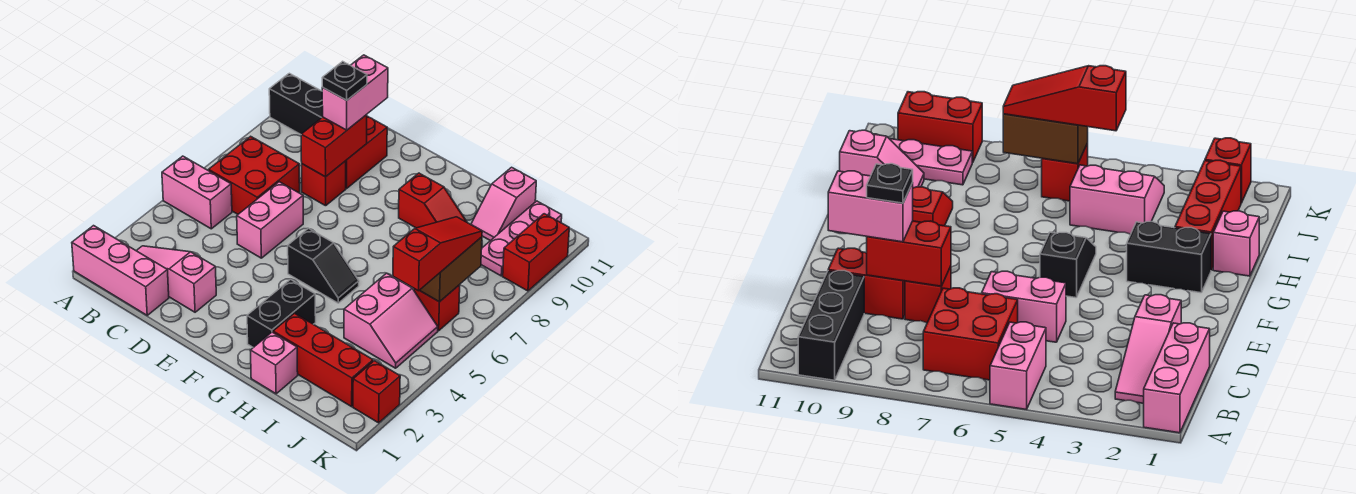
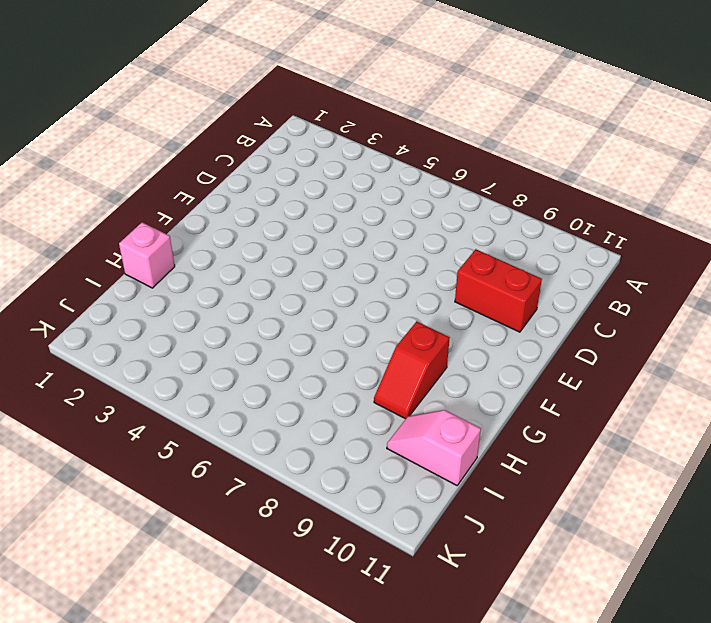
none -> pink 1x3 brick [72,226,169,315]
none -> pink 1x2 brick [162,156,232,229]
none -> black 1x3 brick [269,73,323,134]

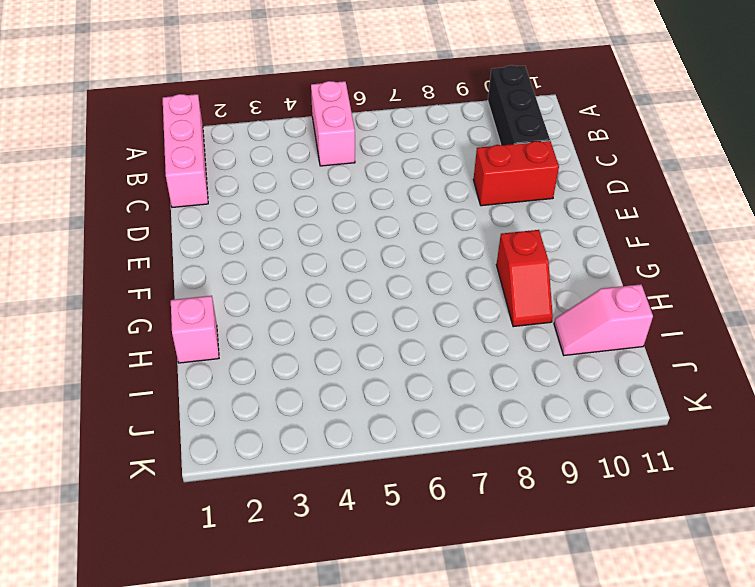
none -> pink 1x3 slope [136,246,216,312]
none -> red 2x2 brick [209,136,300,214]
none -> pink 1x2 brick [237,182,303,258]

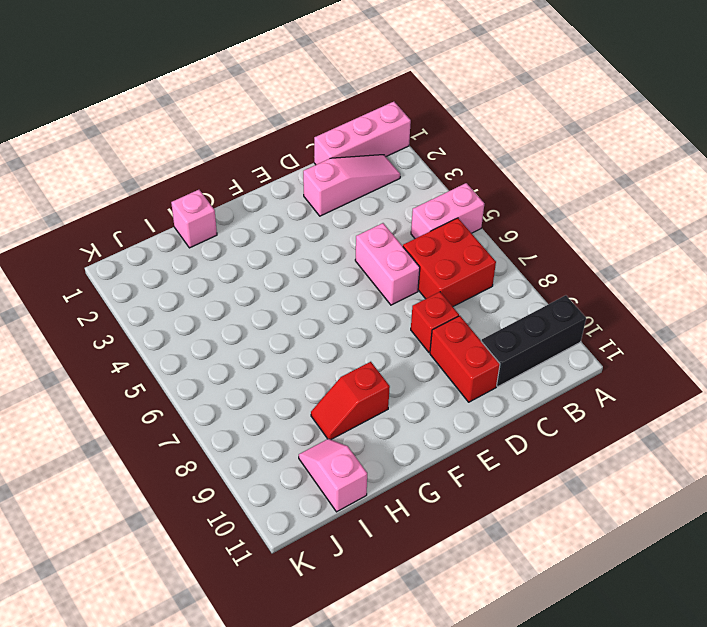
none -> black 1x2 slope [288,228,359,303]
none -> black 1x2 brick [247,280,316,348]
none -> red 1x3 brick [273,313,373,407]

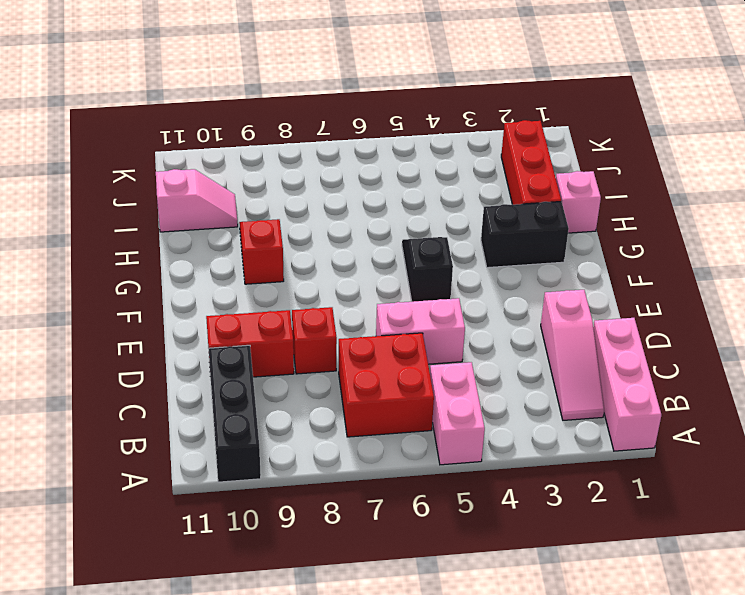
none -> pink 2x2 slope [344,273,438,368]
none -> red 1x1 brick [414,285,460,331]
none -> pink 1x3 plate [481,201,562,276]

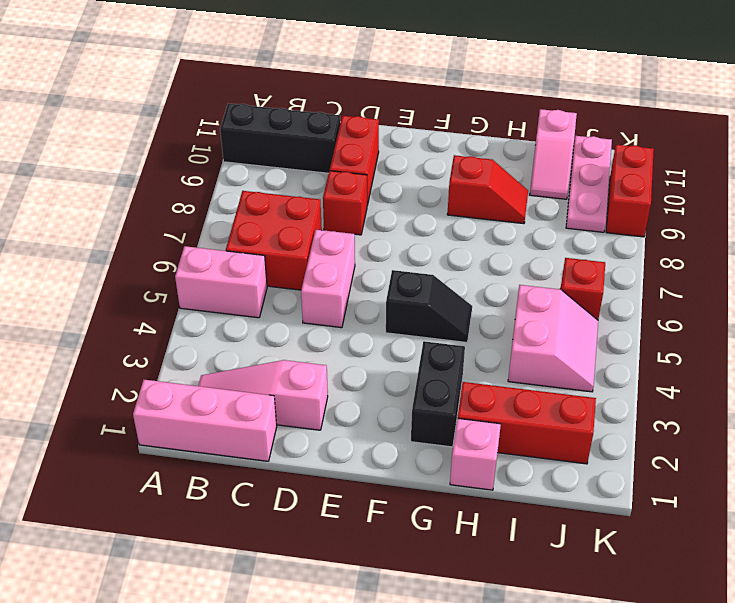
none -> red 1x1 brick [353,361,400,423]
none -> red 1x2 brick [301,115,367,177]
none -> brown 1x2 brick [420,237,482,302]

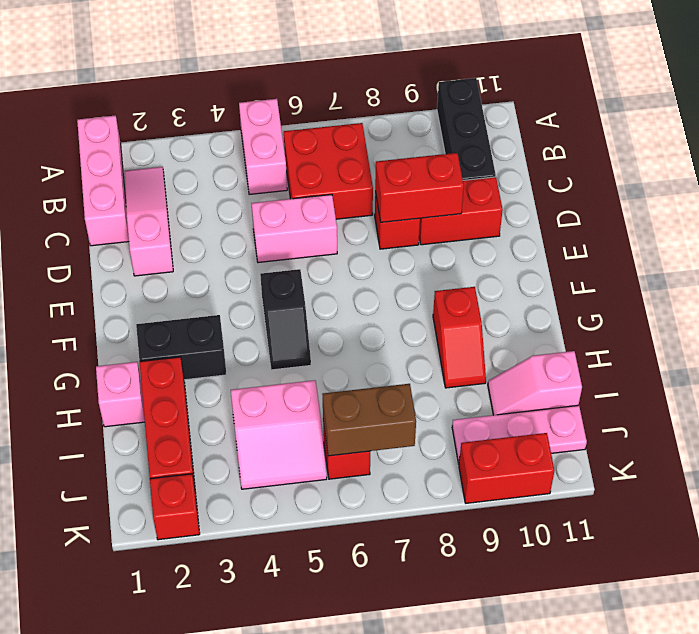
none -> pink 1x2 brick [322,55,388,130]
none -> red 1x3 slope [393,217,482,291]
none -> black 1x1 plate [322,61,367,100]

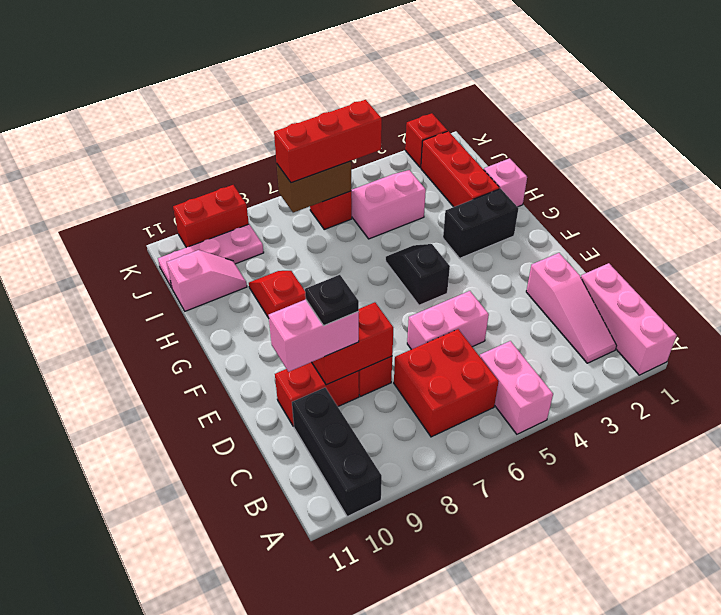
red 1x3 brick [274,100,382,183] -> red 1x3 slope [393,217,482,291]

